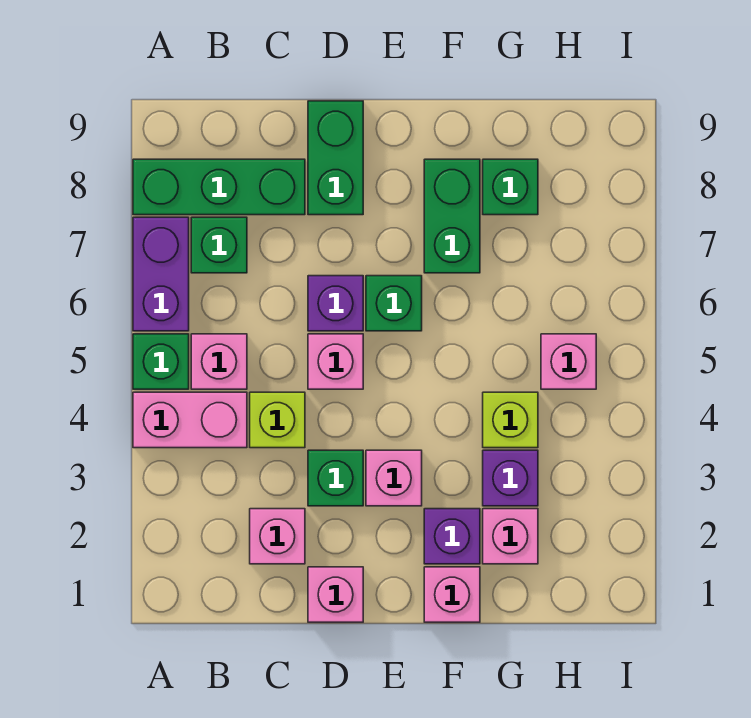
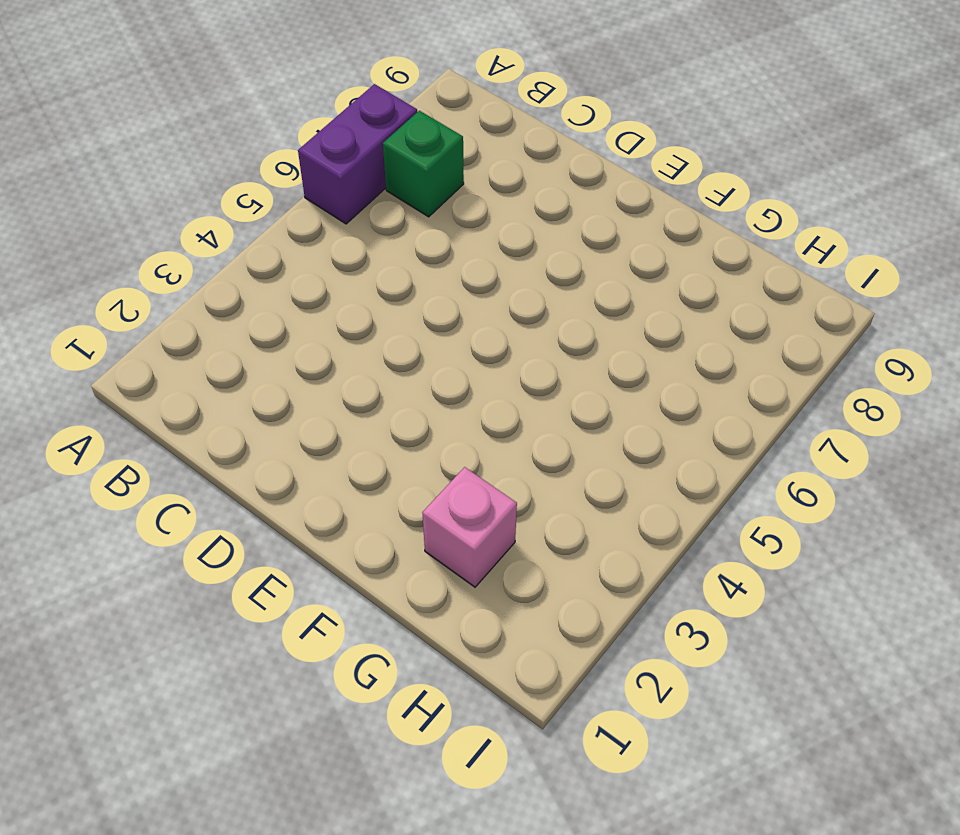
none -> pink 1x2 brick [133,392,247,448]
none -> green 1x1 brick [133,334,189,389]
none -> green 1x3 brick [133,159,305,215]

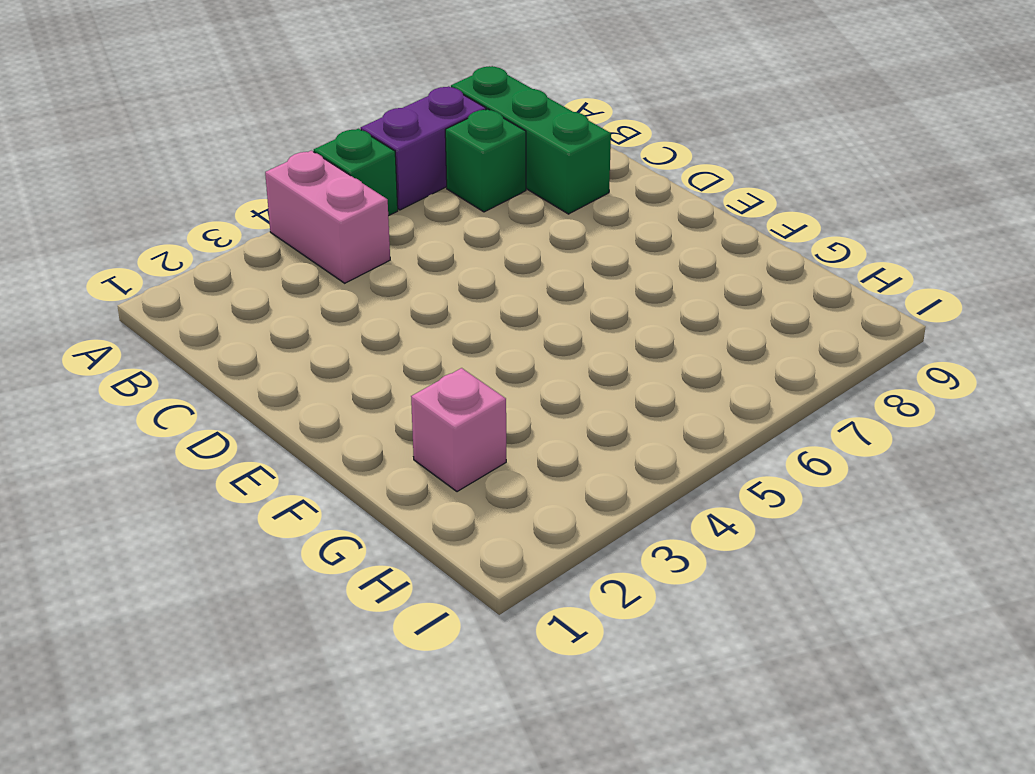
none -> pink 1x1 brick [191,334,247,389]
none -> pink 1x1 brick [250,509,305,564]
none -> lime 1x1 brick [250,392,305,448]

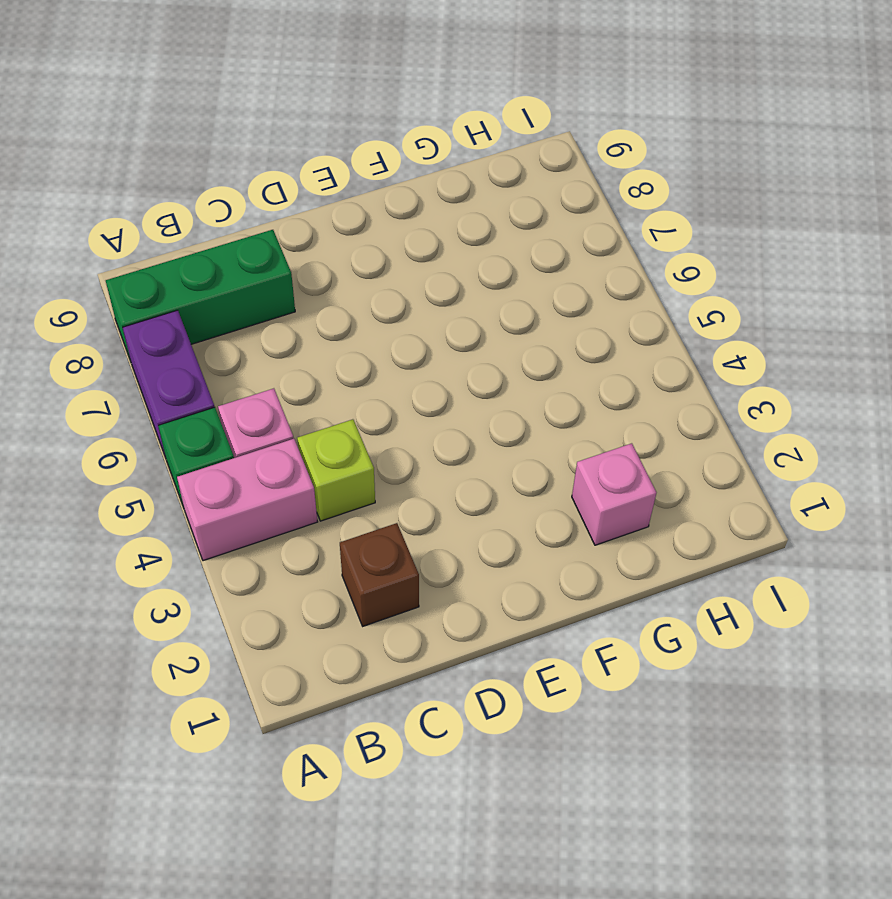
brown 1x1 brick [340,523,419,626] -> pink 1x1 brick [250,509,305,564]
none -> green 1x1 brick [191,217,247,273]
none -> pink 1x1 brick [308,567,363,622]
none -> green 1x1 brick [308,450,363,506]

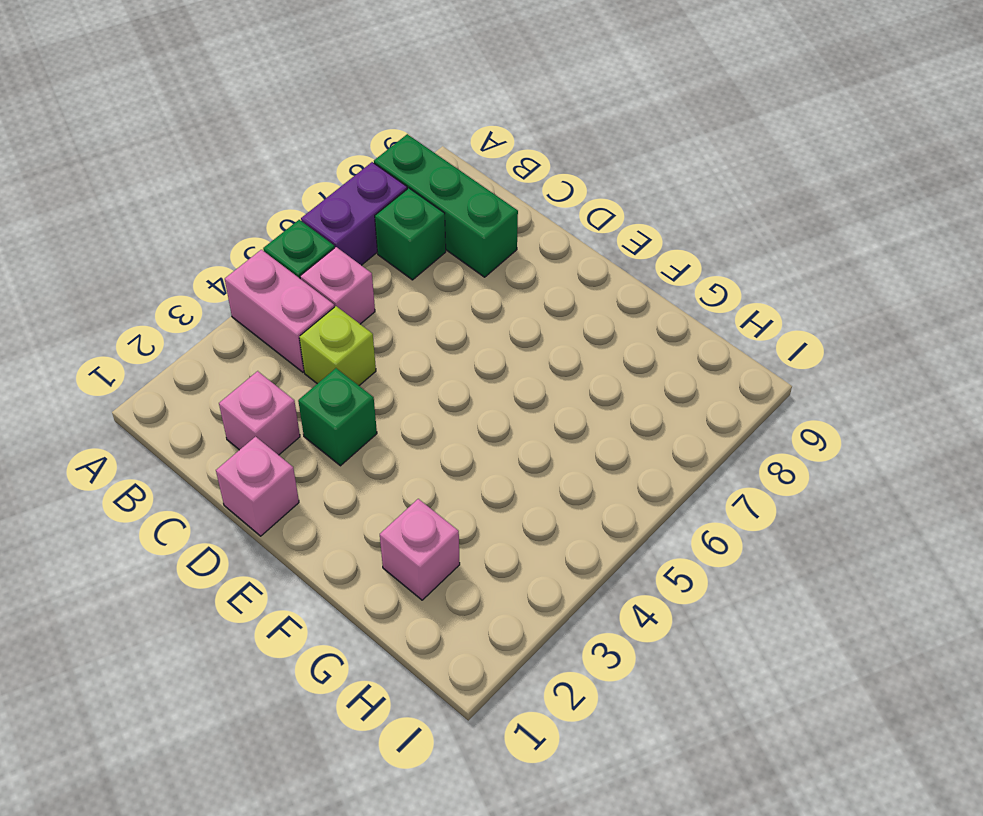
none -> pink 1x1 brick [308,334,363,389]
none -> purple 1x1 brick [308,276,363,331]
none -> green 1x2 brick [308,101,363,215]

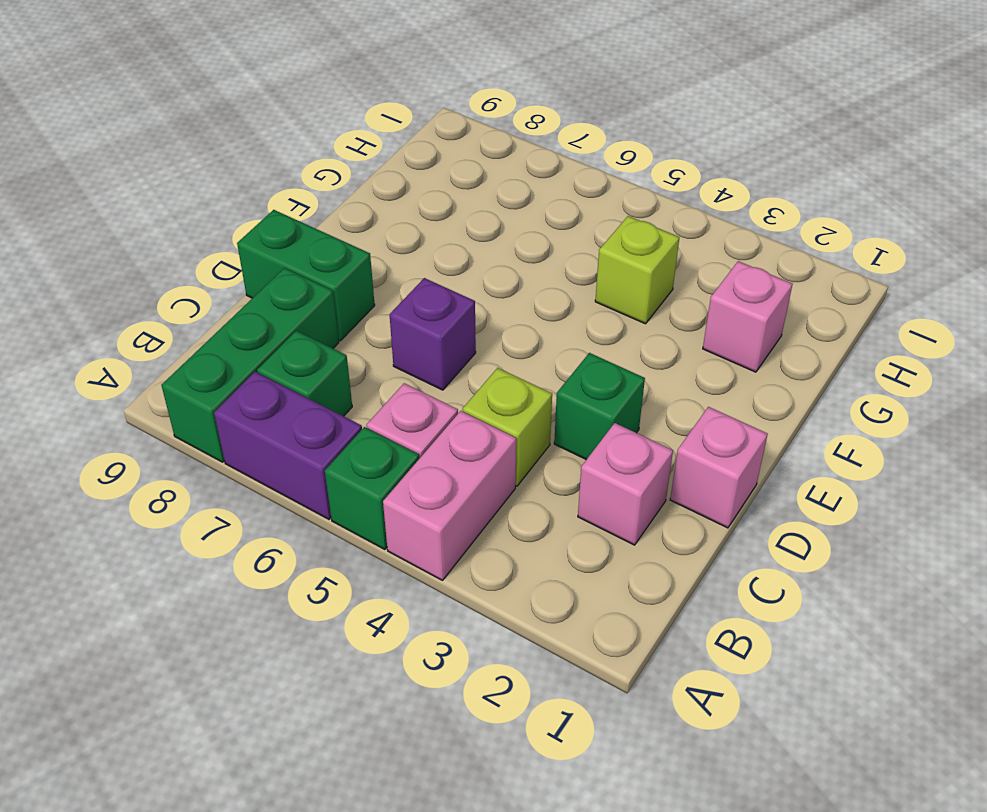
none -> pink 1x1 brick [308,334,363,389]
none -> pink 1x1 brick [366,450,422,506]
none -> green 1x1 brick [366,276,422,331]

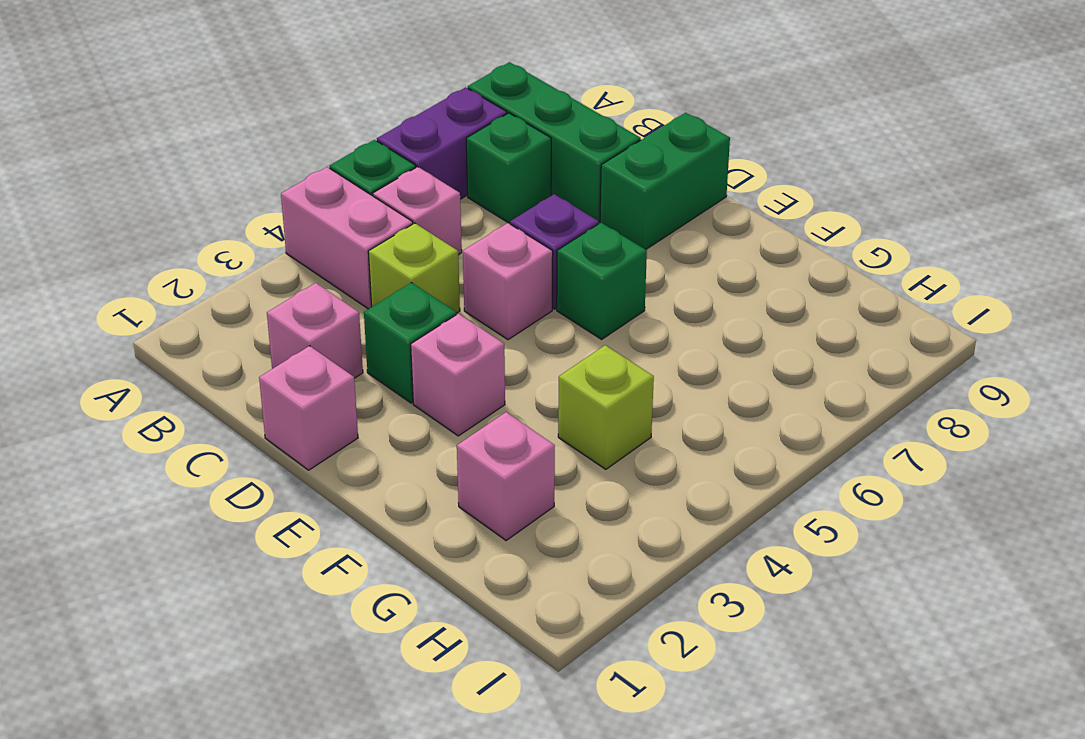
none -> pink 1x1 brick [424,567,480,622]
none -> purple 1x1 brick [424,509,480,564]
none -> green 1x2 brick [424,159,480,273]

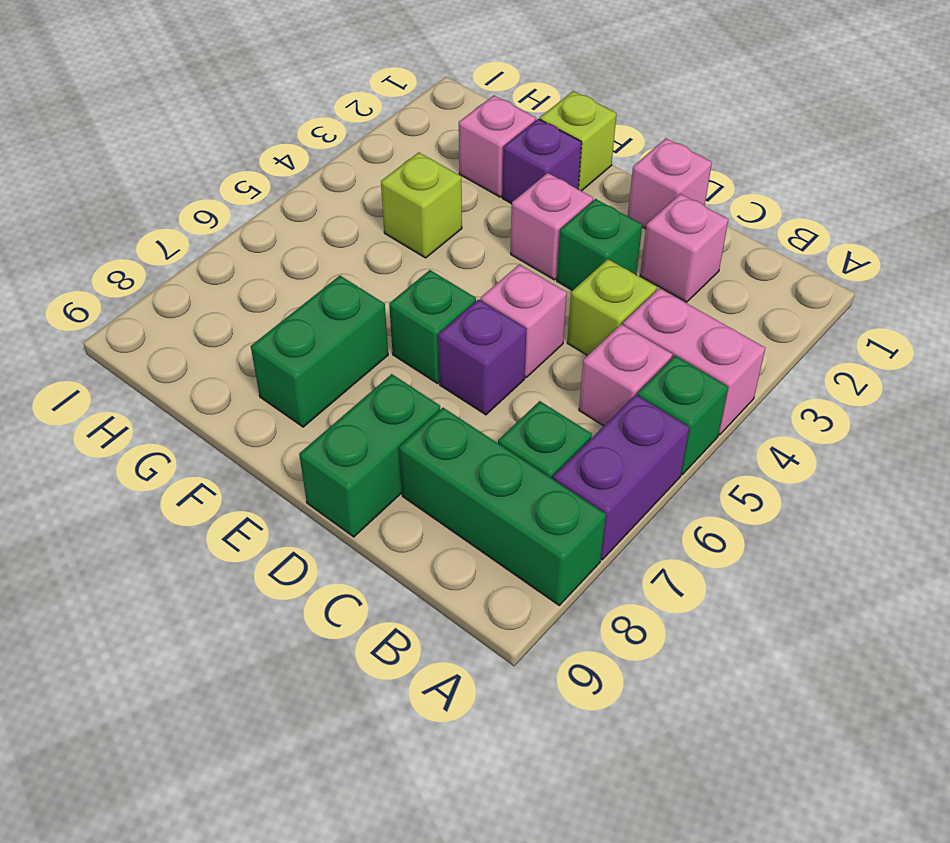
lime 1x1 brick [540,91,617,191] -> pink 1x1 brick [424,567,480,622]
none -> purple 1x1 brick [483,450,538,506]
none -> green 1x1 brick [483,159,538,215]
none -> pink 1x1 brick [541,334,596,389]

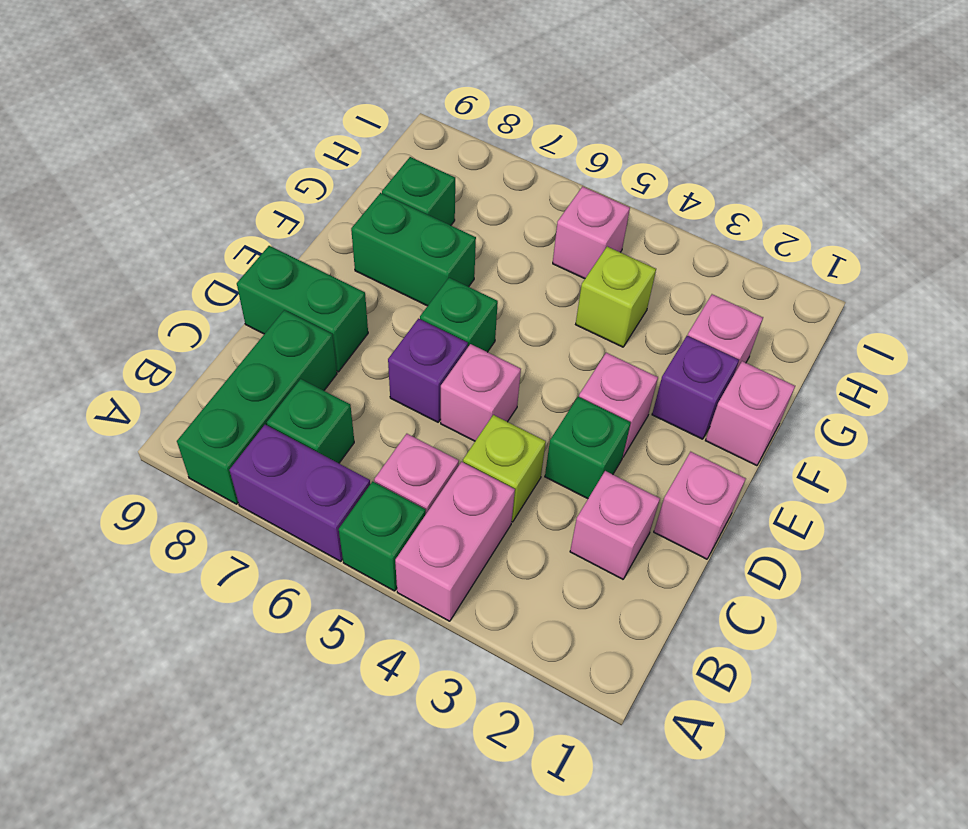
none -> purple 1x1 brick [483,450,538,506]

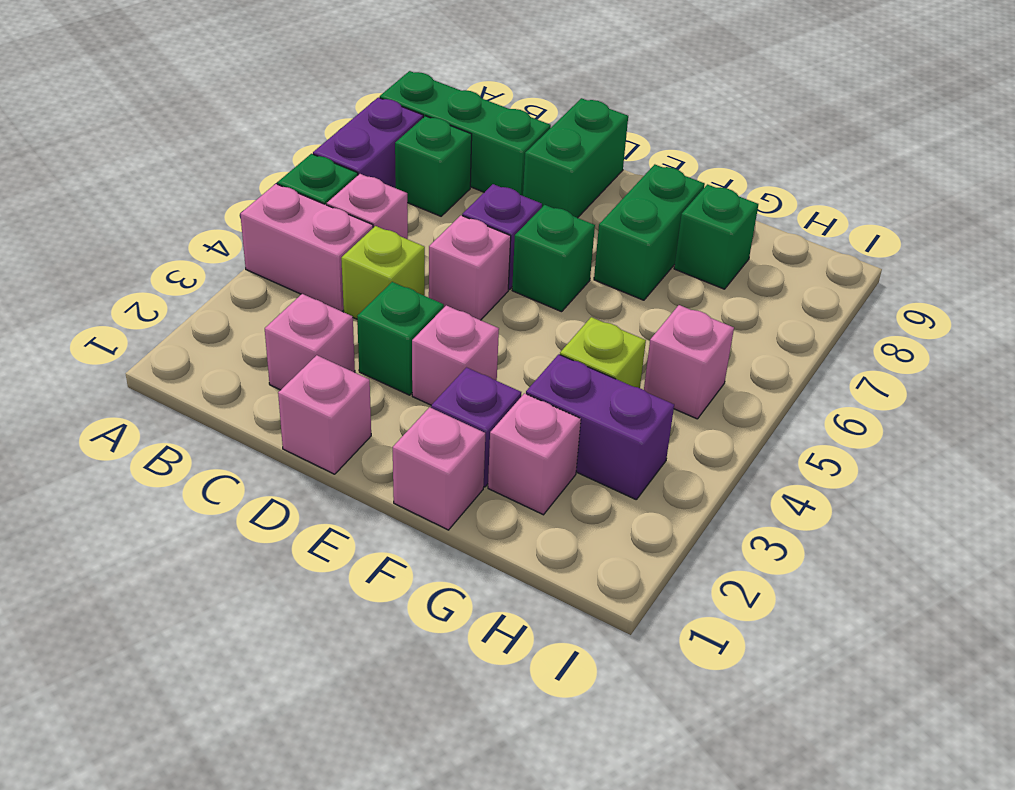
purple 1x2 brick [526,354,674,499] -> purple 1x1 brick [483,450,538,506]

